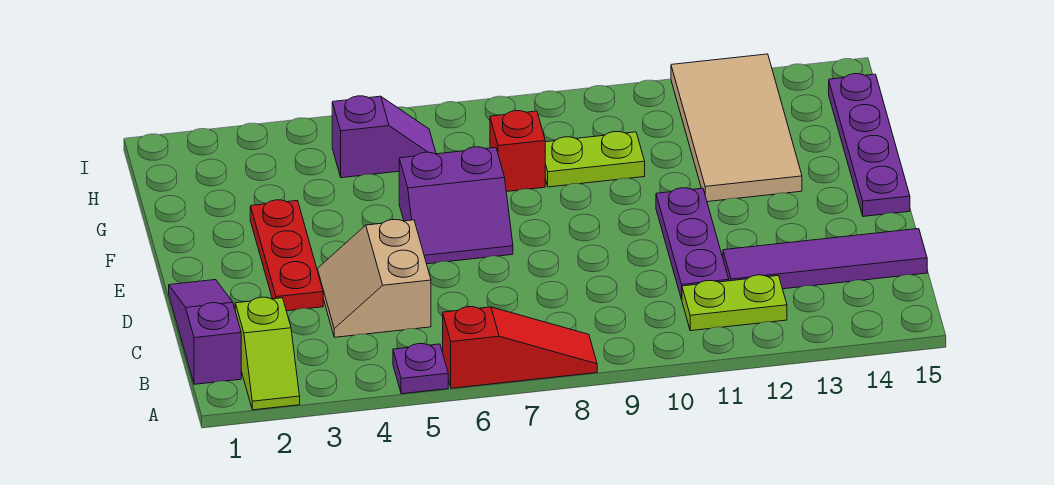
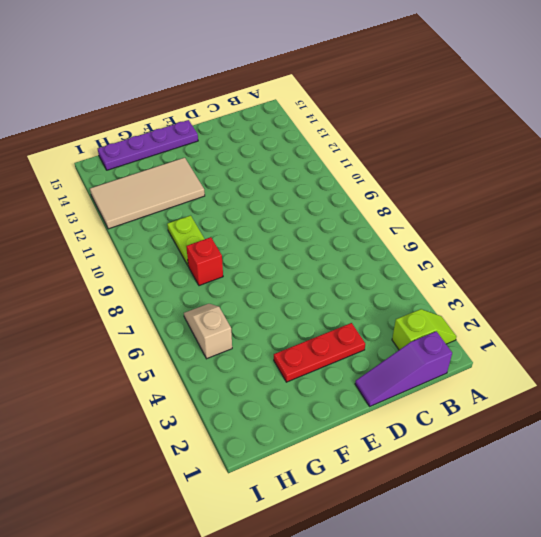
tan 1x2 slope [184,304,232,359] -> purple 1x2 slope [332,96,436,178]
none -> purple 1x1 plate [393,344,448,394]
none -> red 1x3 slope [443,307,597,388]
none -> lime 1x2 plate [682,275,787,331]

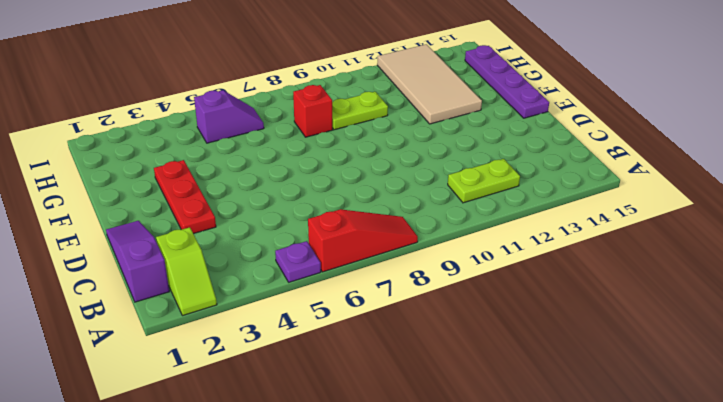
none -> tan 2x2 slope [317,220,431,337]
none -> purple 1x3 plate [656,188,729,299]
none -> purple 1x4 tile [723,229,927,289]

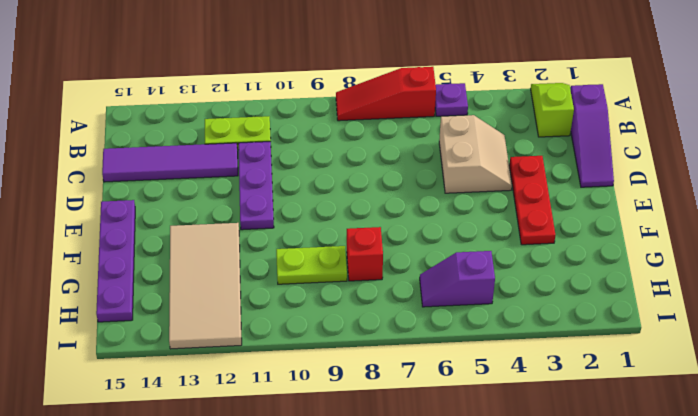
none -> purple 2x2 slope [399,147,513,264]

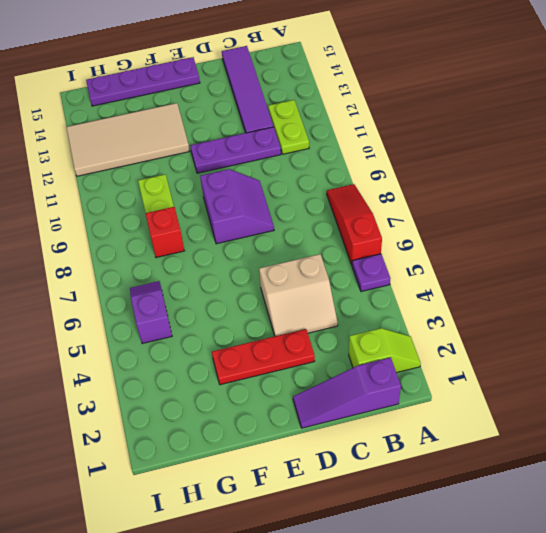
purple 2x2 slope [200,169,274,244] -> purple 2x2 slope moved to [399,147,513,264]

